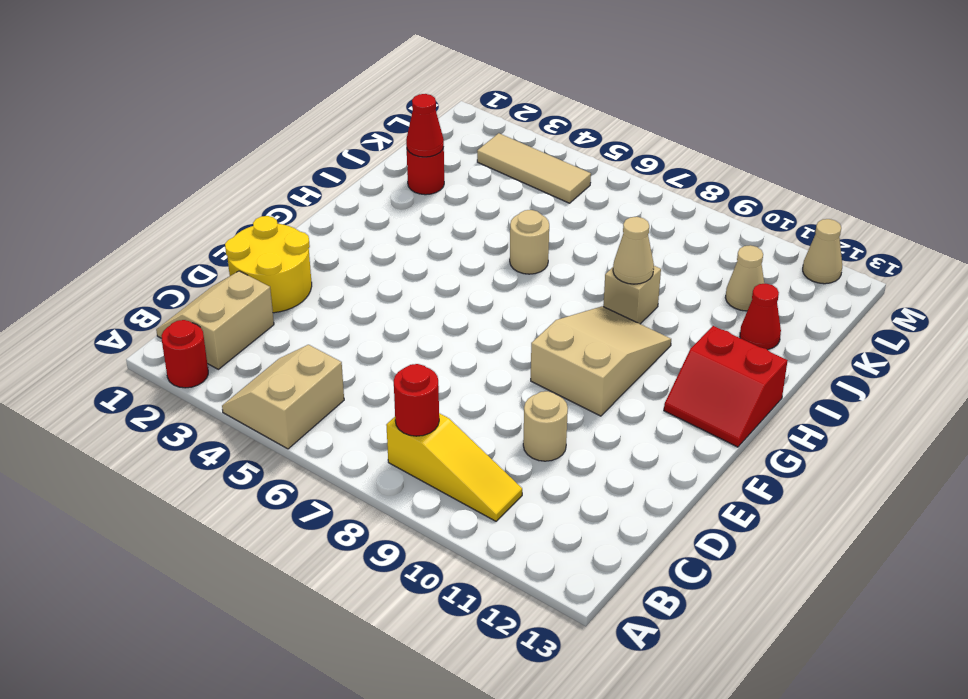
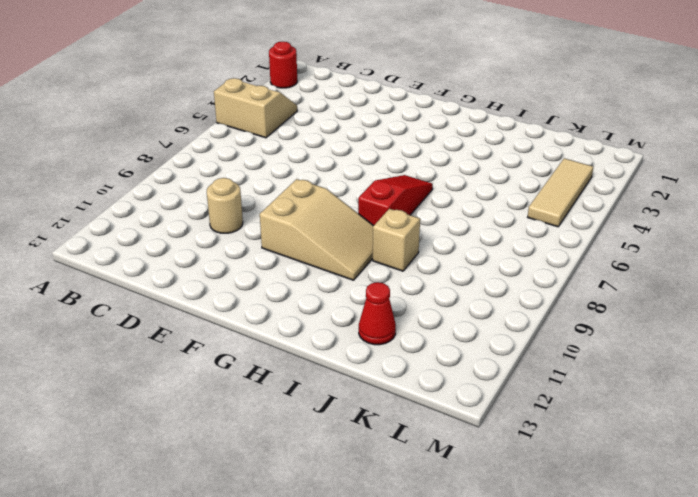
red 1x3 slope [358,175,433,225] -> none
none -> tan 2x2 slope [156,271,274,369]
none -> yellow 1x3 slope [386,413,522,521]
none -> yellow 2x2 round brick [225,216,312,313]

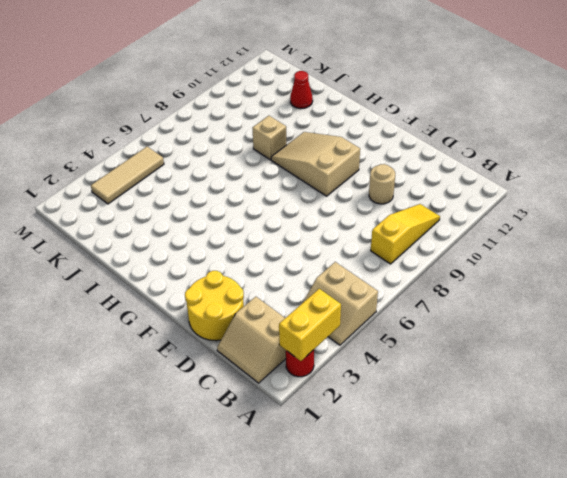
yellow 1x2 brick [279,289,341,361] -> none
none -> red 2x2 slope [664,326,788,447]
none -> tan 1x1 round brick [510,210,549,274]
none -> red 1x1 round brick [407,148,444,195]

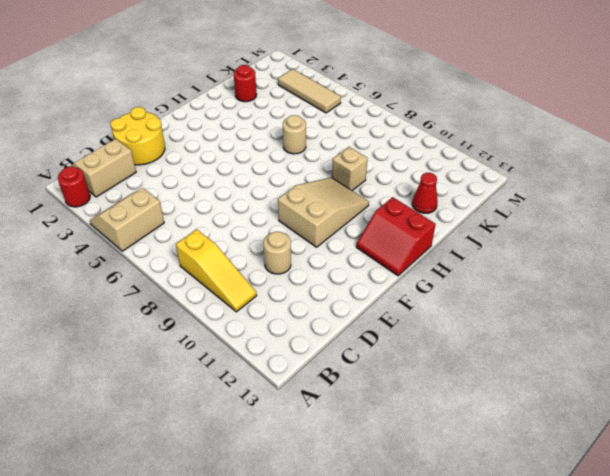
none -> tan 1x1 cone [725,245,764,311]
none -> tan 1x1 cone [803,219,842,284]
none -> red 1x1 round brick [394,364,439,436]

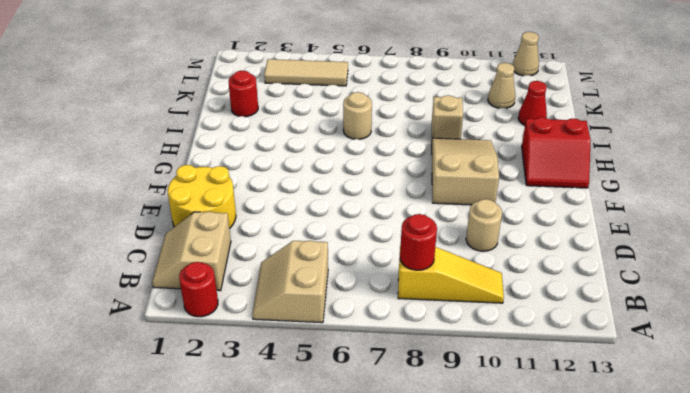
none -> tan 1x1 cone [613,217,654,284]
none -> red 1x1 cone [406,94,444,157]

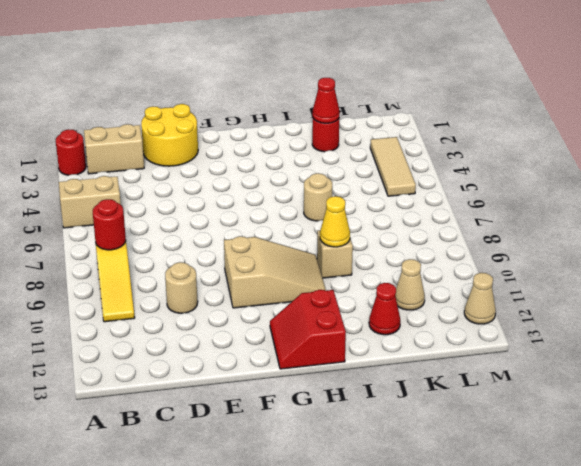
yellow 1x1 cone [320,196,350,247] -> tan 1x1 cone [613,217,654,284]

